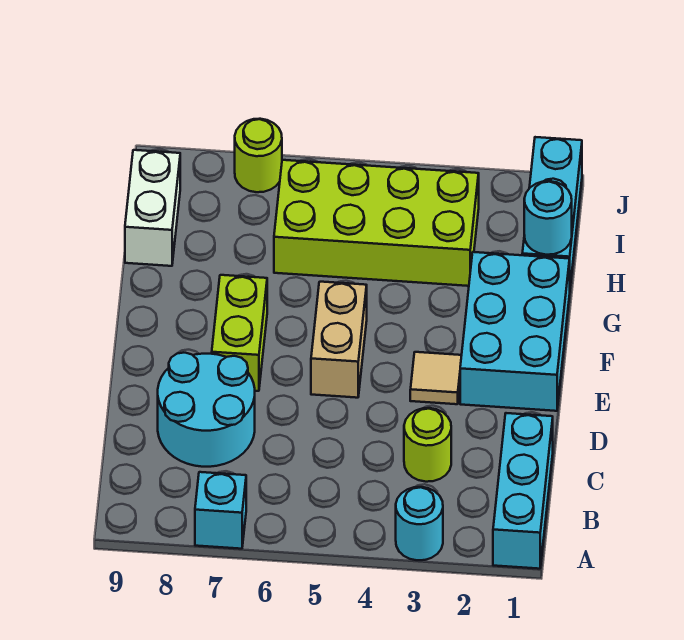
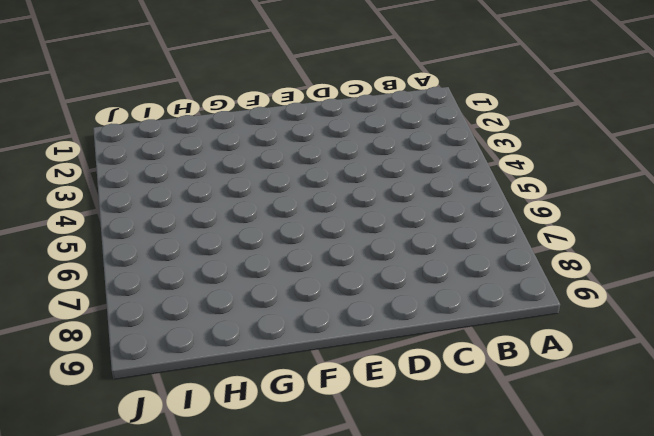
none -> cyan 1x3 brick [493,413,553,569]
none -> cyan 1x1 round brick [396,487,443,560]
none -> cyan 1x1 brick [195,472,246,549]

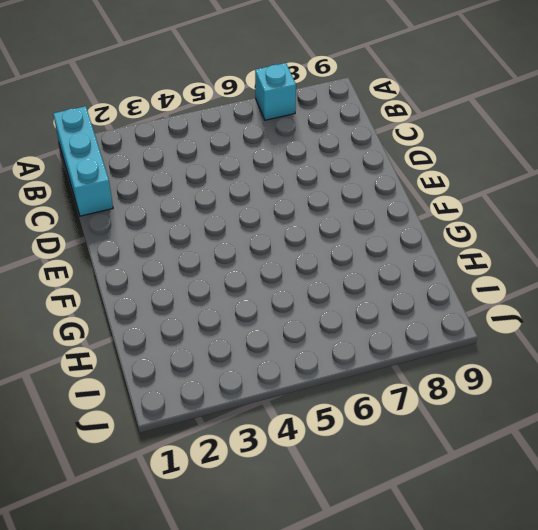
none -> cyan 1x1 round brick [396,487,443,560]
none -> lime 1x1 round brick [404,408,451,482]
none -> cyan 2x2 round brick [158,353,255,467]

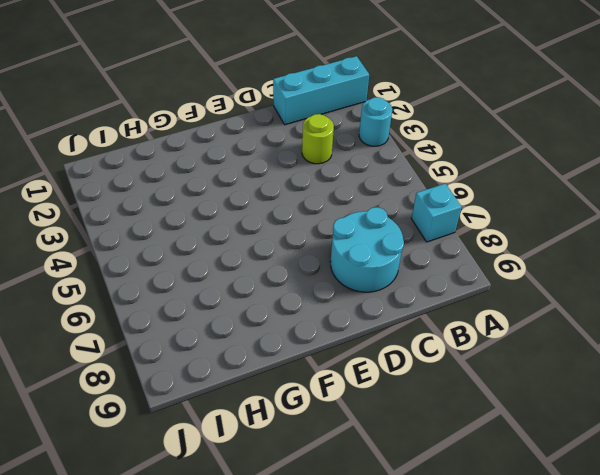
none -> cyan 2x3 brick [460,252,570,411]
none -> tan 1x1 tile [410,352,462,404]
none -> tan 1x2 brick [311,282,367,398]

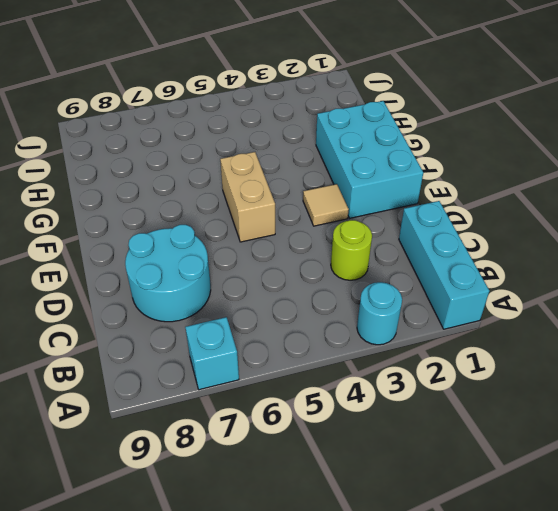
none -> lime 1x2 brick [212,275,267,391]
none -> cyan 1x3 brick [522,137,582,286]
none -> lime 2x4 brick [274,160,479,286]

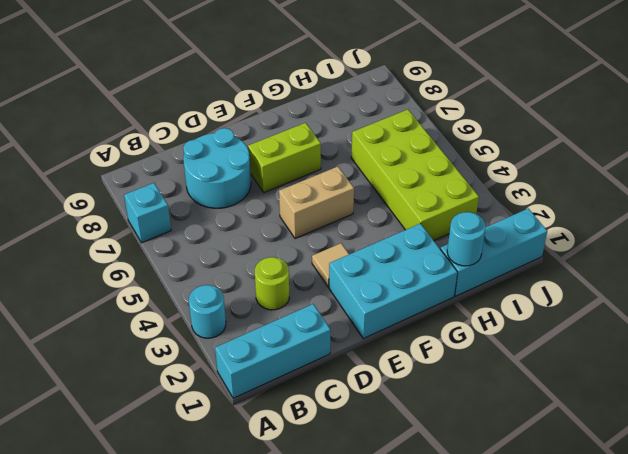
none -> white 1x2 brick [125,150,180,266]
none -> lime 1x1 round brick [235,119,282,192]

